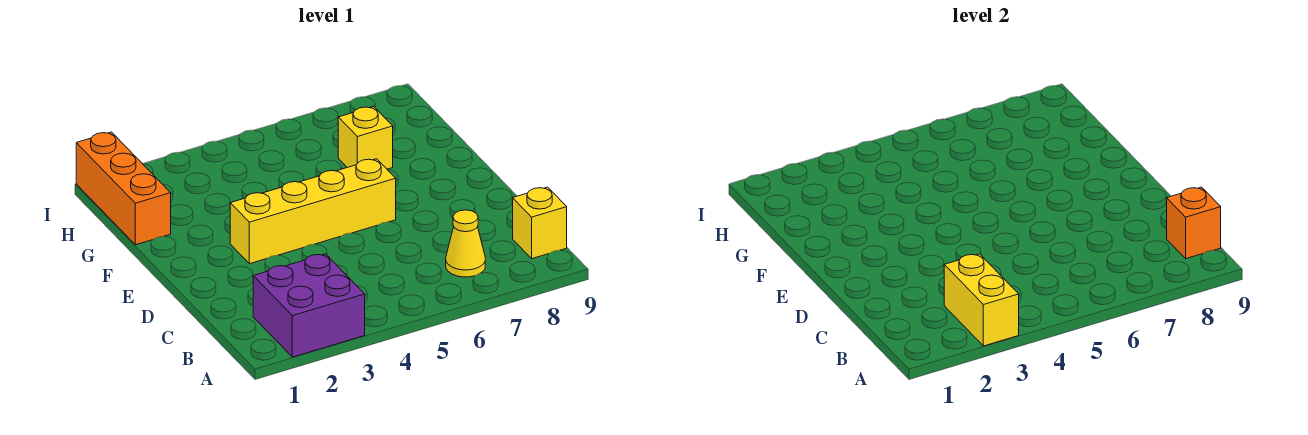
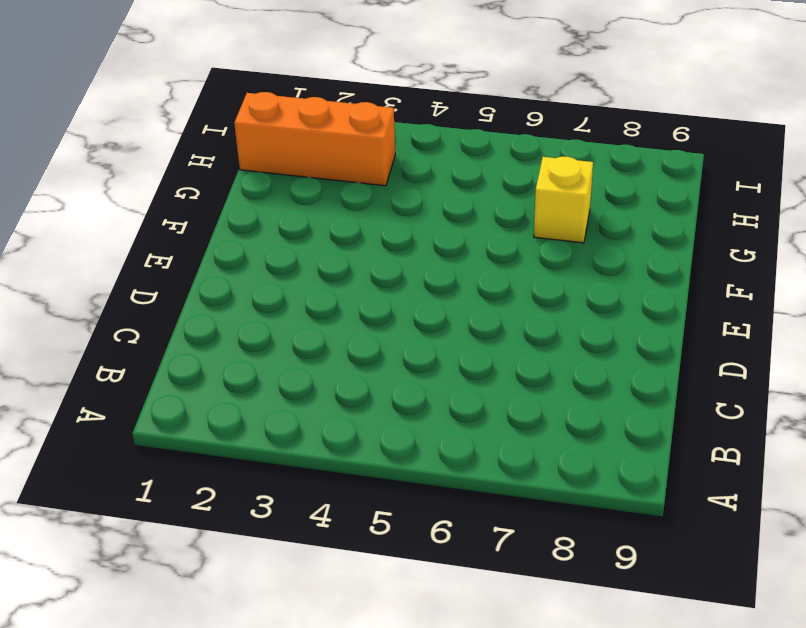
orange 1x3 brick [234,92,395,186] -> orange 1x3 brick turned to [76,132,171,245]
none -> purple 2x2 brick [253,254,365,357]
none -> yellow 1x1 cone [446,210,485,277]

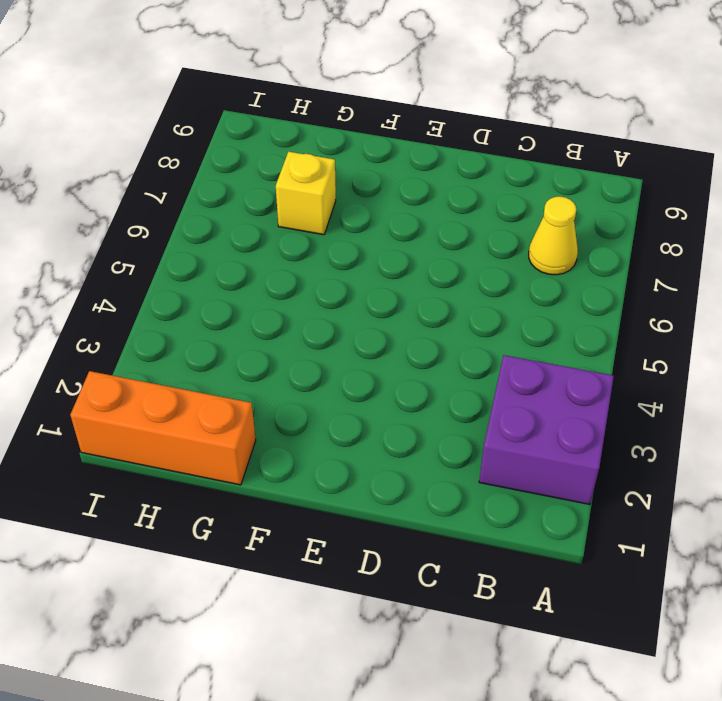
none -> yellow 1x1 brick [513,187,567,259]
none -> yellow 1x4 brick [230,159,396,264]

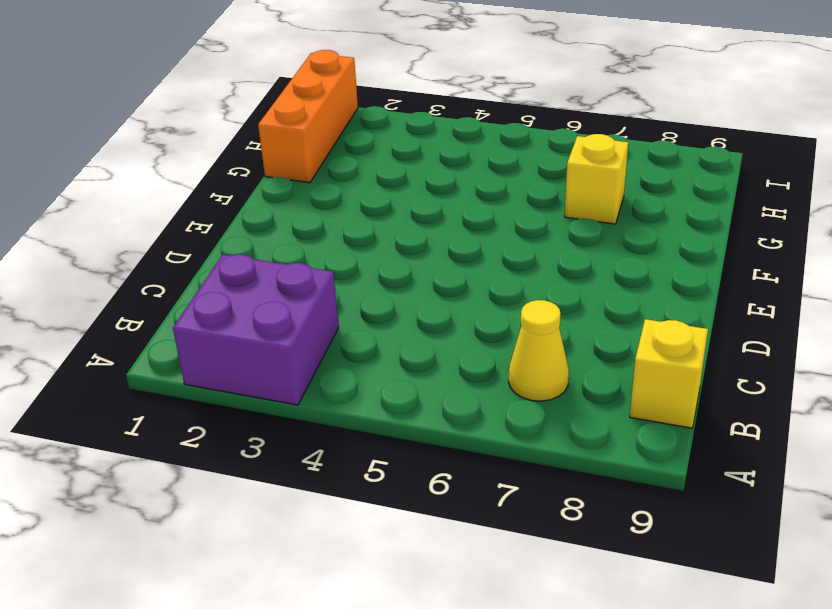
none -> yellow 1x4 brick [230,159,396,264]
none -> yellow 1x2 brick [944,254,1019,346]

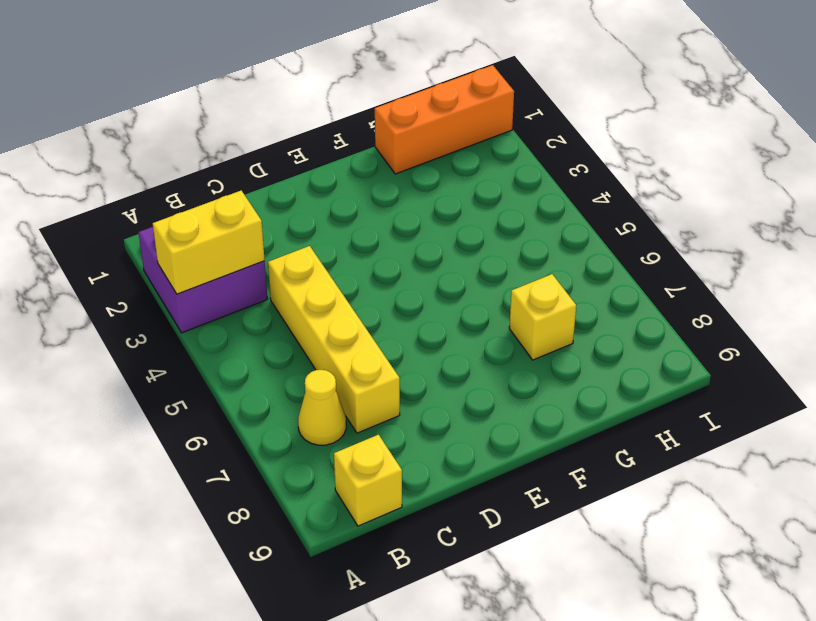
yellow 1x4 brick [268,246,400,433] -> yellow 1x4 brick moved to [230,159,396,264]
none -> orange 1x1 brick [1167,187,1221,259]

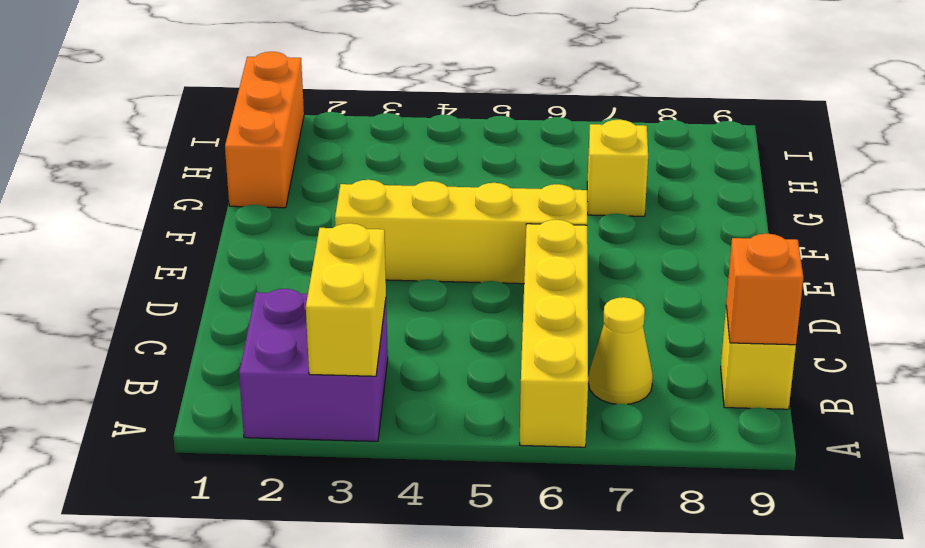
yellow 1x4 brick [520,220,588,447] -> none

